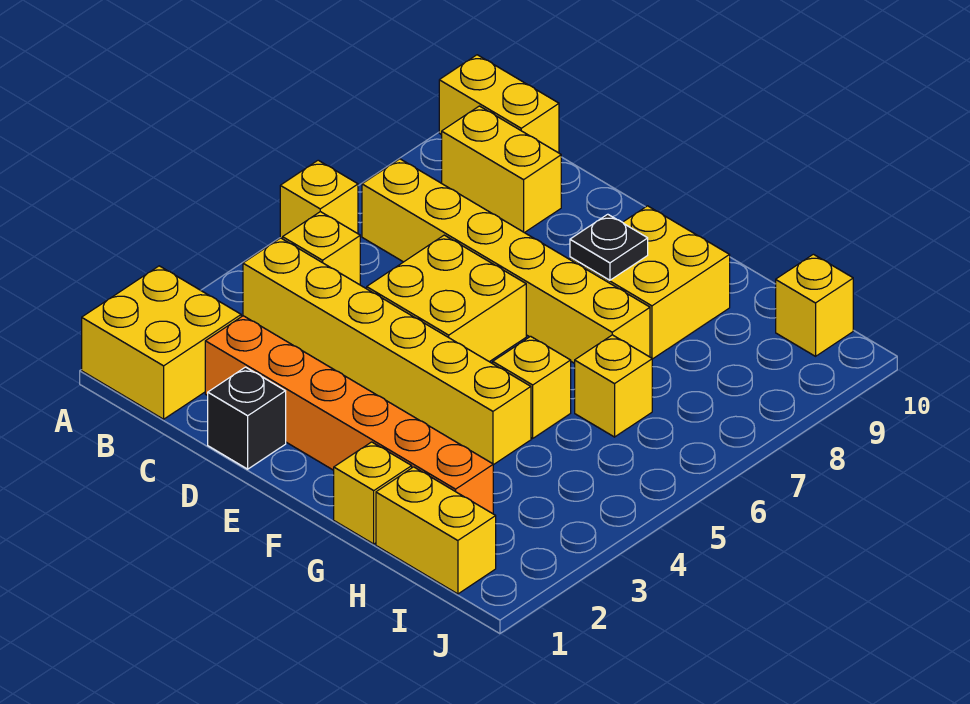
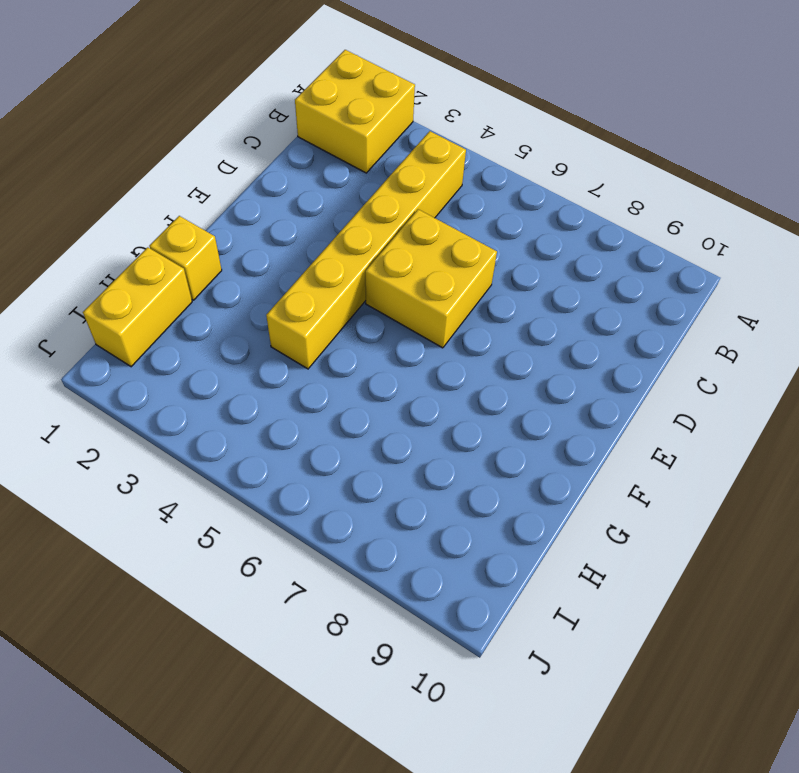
none -> yellow 1x1 brick [280,160,358,239]
none -> yellow 1x2 brick [439,55,559,153]
none -> yellow 1x1 brick [283,212,360,285]

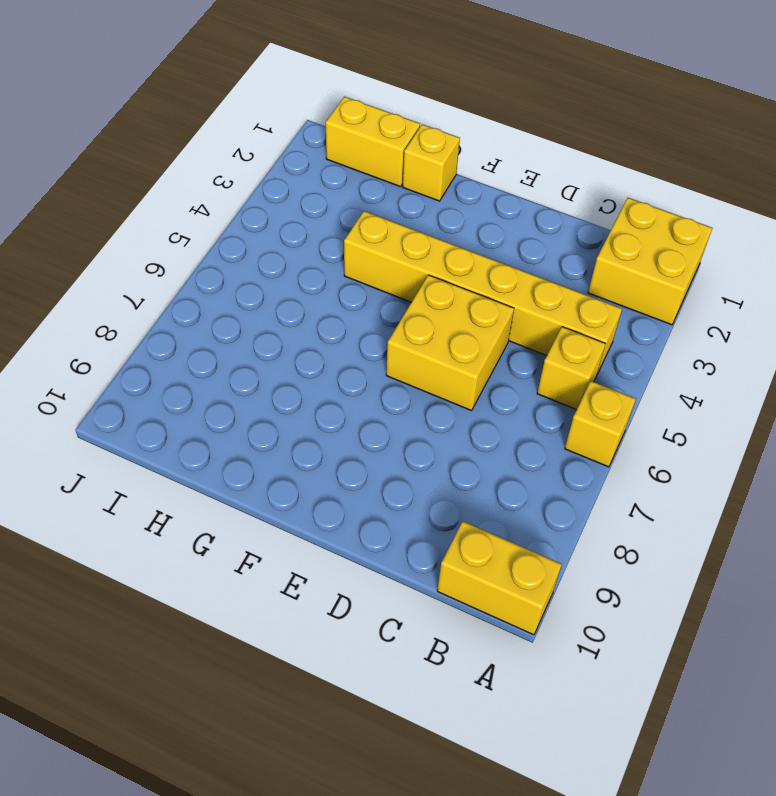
none -> yellow 1x6 brick [362,159,650,363]
none -> yellow 1x2 brick [442,106,561,233]
none -> orange 1x6 brick [205,316,493,514]

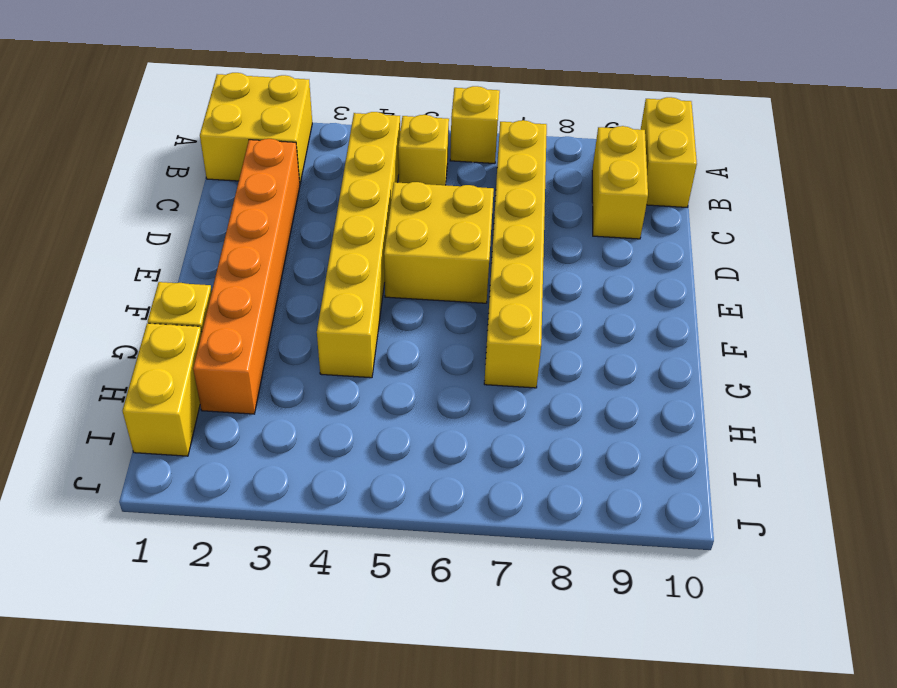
none -> black 1x1 brick [208,367,286,469]
none -> yellow 2x2 brick [570,206,730,359]
none -> yellow 1x1 brick [493,336,571,438]

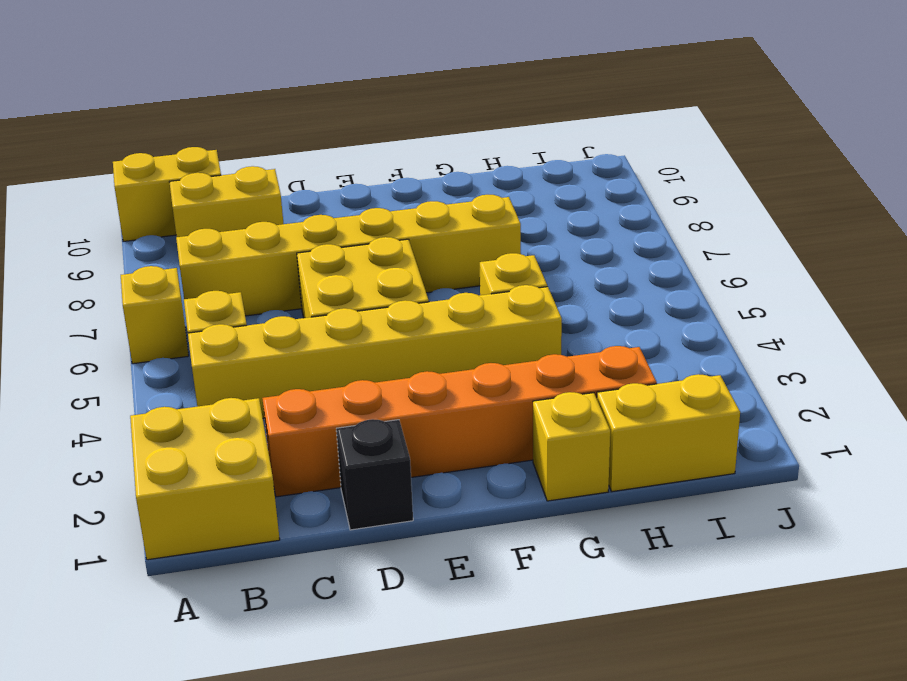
none -> yellow 2x2 brick [570,206,730,359]
none -> yellow 1x1 brick [575,335,652,437]
none -> yellow 1x1 brick [776,254,853,356]

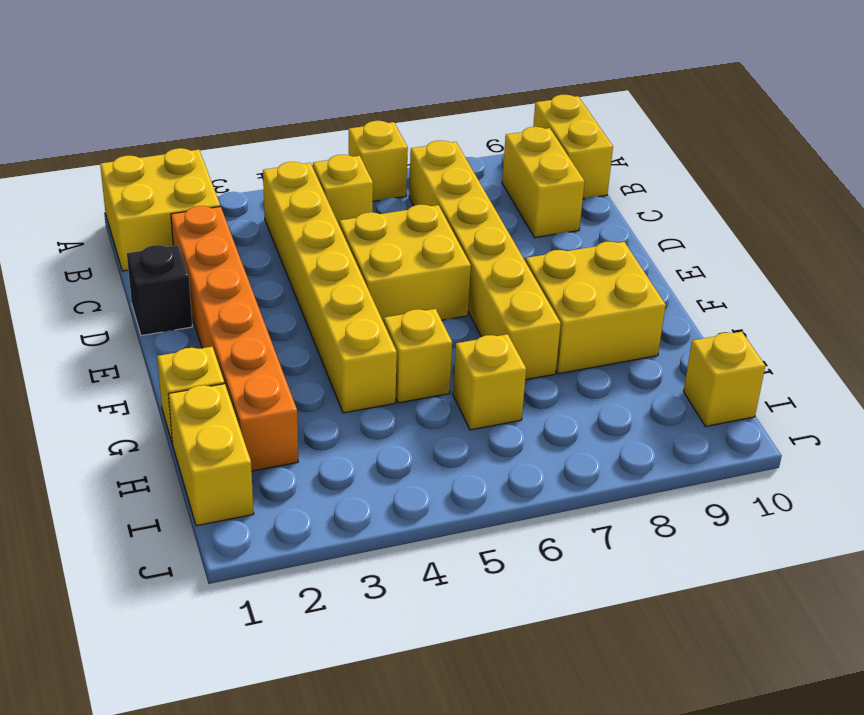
none -> black 1x1 plate [570,214,648,280]

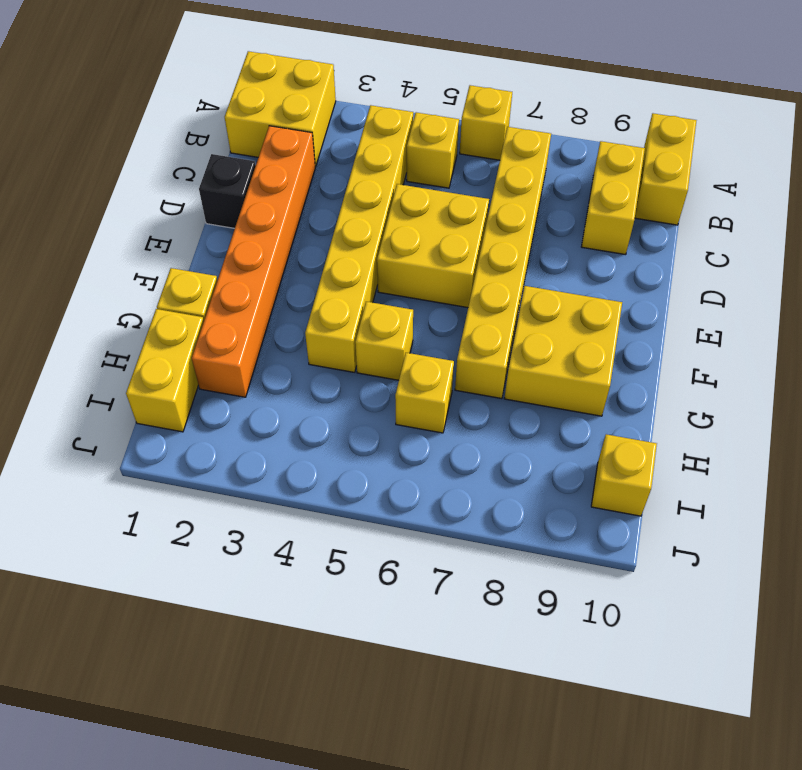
none -> black 1x1 plate [570,214,648,280]

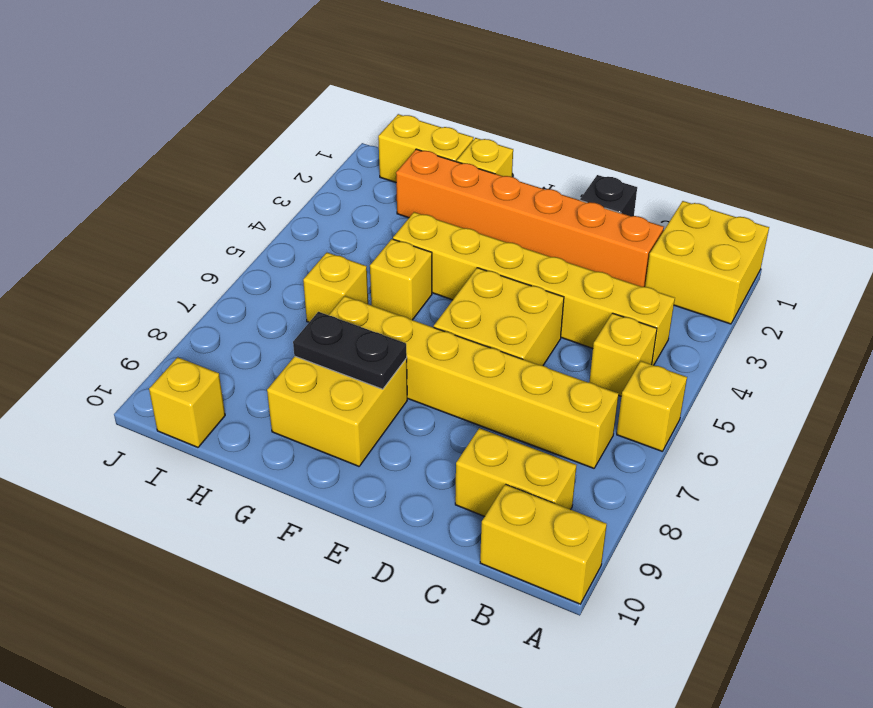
black 1x2 plate [293,312,407,389] -> black 1x1 plate [570,214,648,280]

